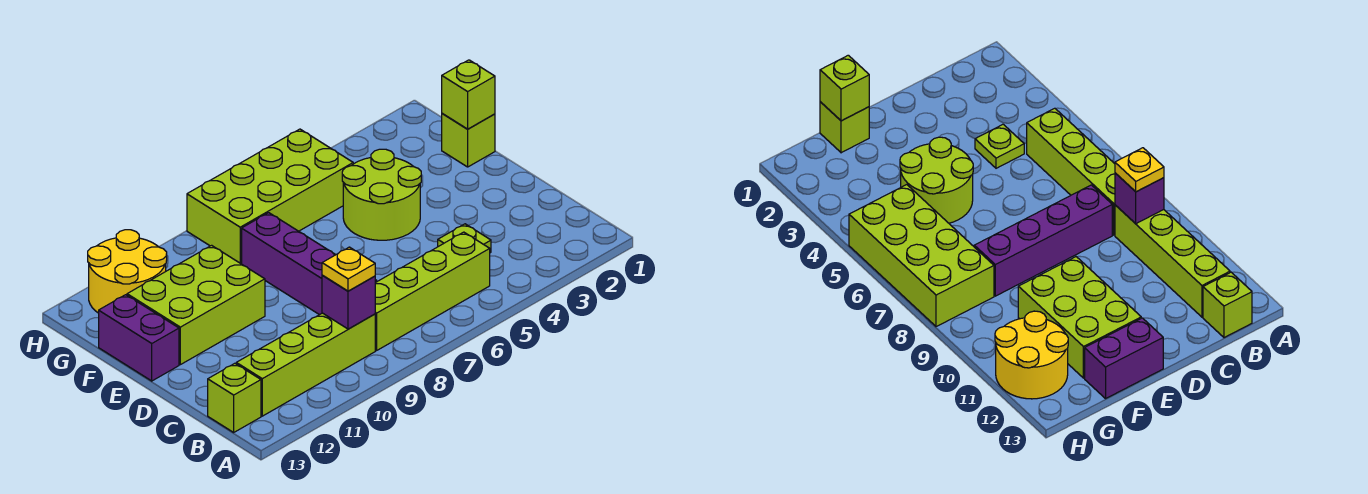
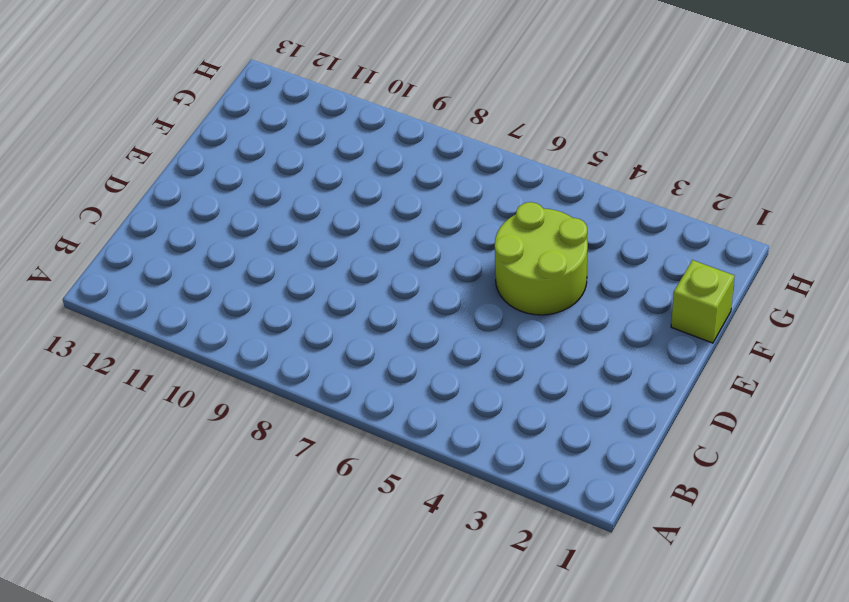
none -> lime 1x4 brick [375,232,490,350]
none -> lime 1x4 brick [236,313,375,416]
none -> lime 1x1 brick [208,363,261,432]

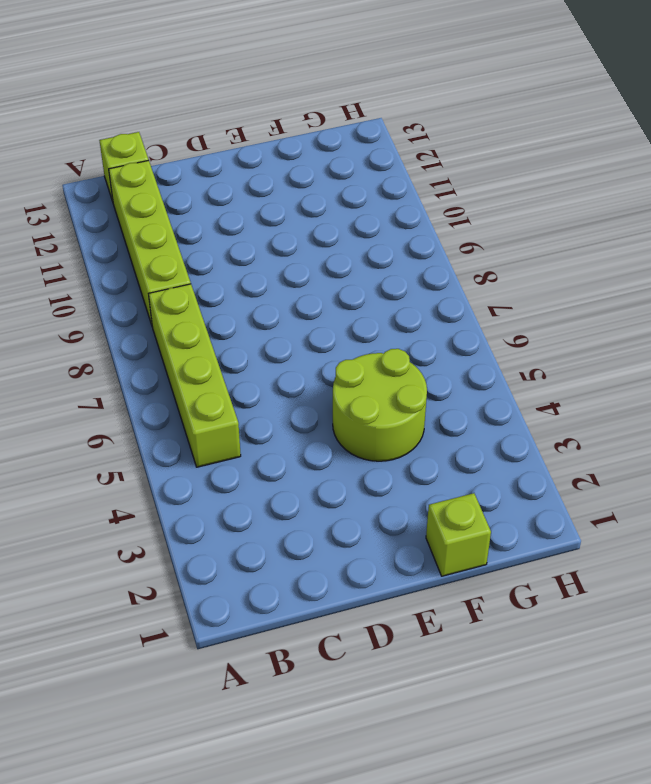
none -> lime 1x1 plate [438,224,491,253]
none -> purple 1x4 brick [242,213,377,315]
none -> lime 2x3 brick [127,245,265,365]

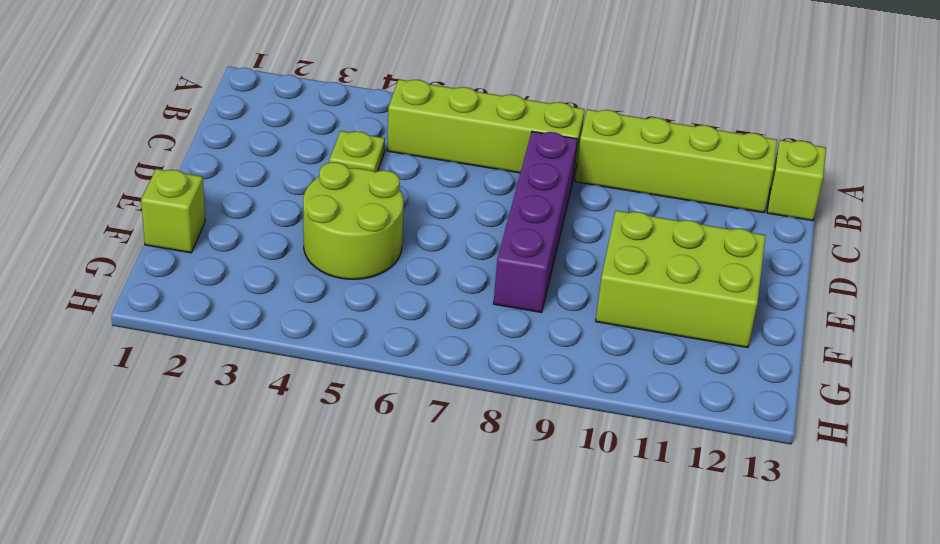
none -> purple 1x2 brick [99,295,179,381]
none -> lime 2x4 brick [187,129,353,264]
none -> yellow 2x2 round brick [88,230,167,313]

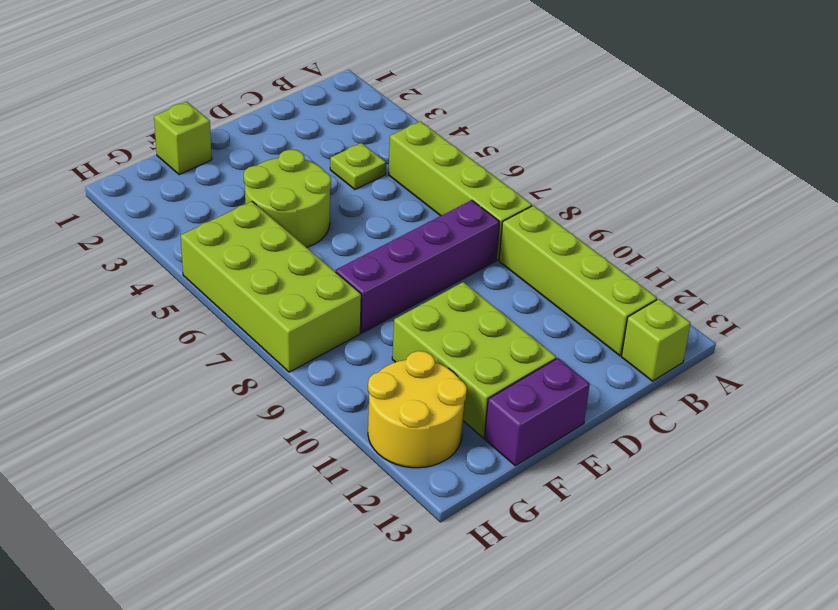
none -> purple 1x1 brick [322,275,375,329]
none -> lime 1x1 brick [442,60,495,129]
none -> yellow 1x1 plate [322,247,375,291]

